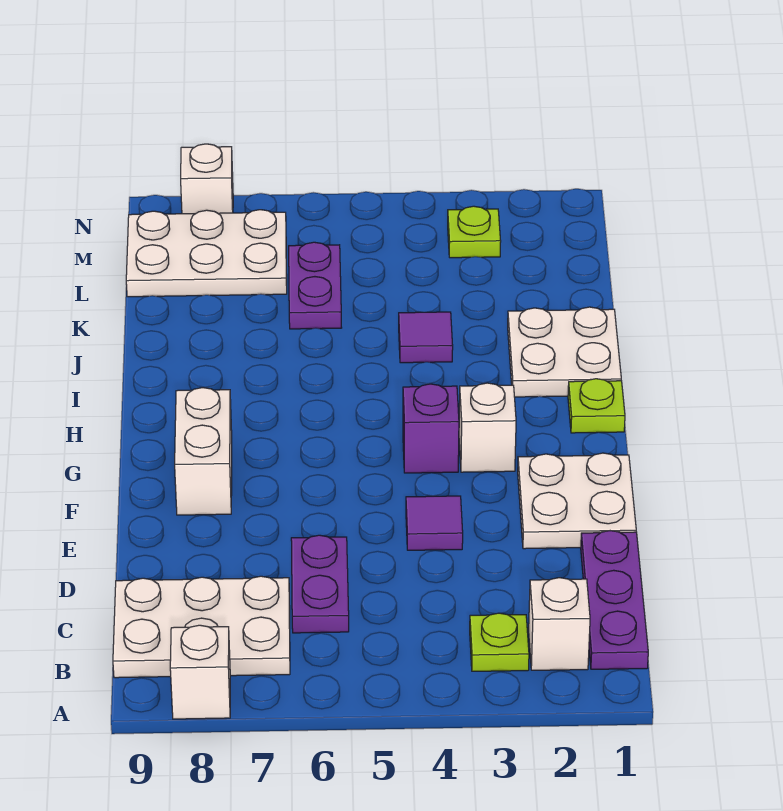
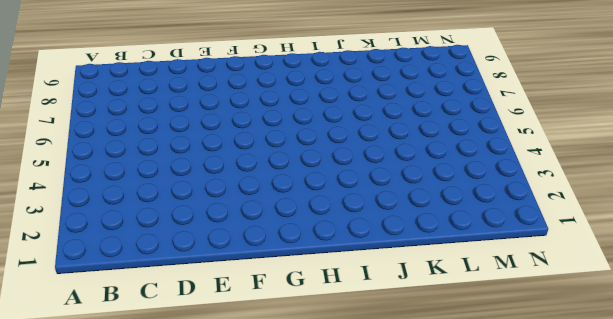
none -> white 1x1 brick [170,625,230,719]
none -> purple 1x3 plate [581,531,648,669]
none -> white 1x1 brick [529,578,590,670]

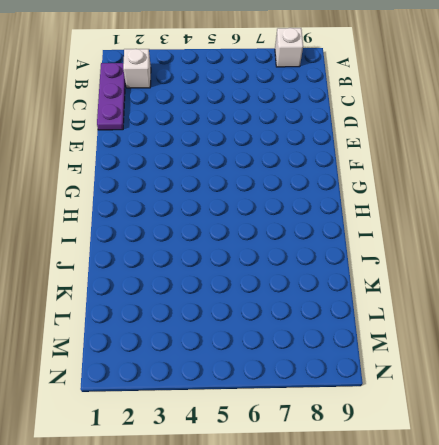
none -> lime 1x1 plate [470,613,529,671]
none -> white 2x3 plate [113,576,290,678]
none -> purple 1x2 plate [291,535,349,633]

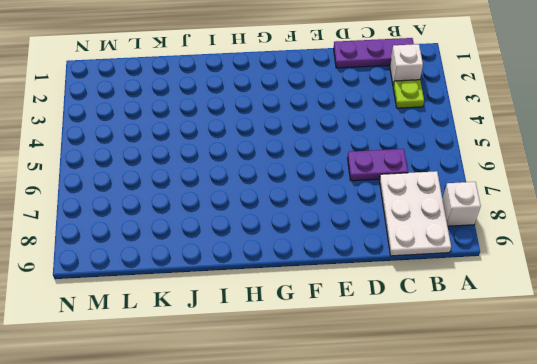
none -> white 2x2 plate [518,453,636,549]
none -> purple 1x1 tile [406,496,463,550]
none -> white 1x2 brick [175,388,232,515]

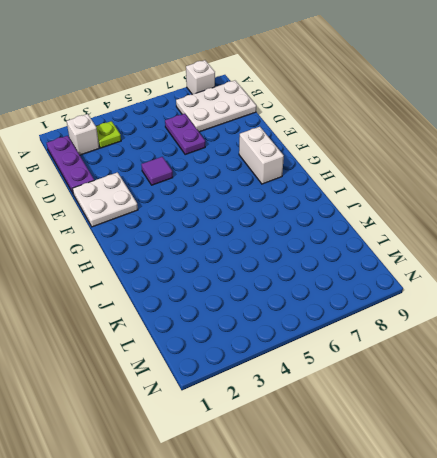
none -> white 1x1 brick [459,383,516,472]
none -> purple 1x1 brick [403,384,459,473]
none -> lime 1x1 plate [568,379,625,433]

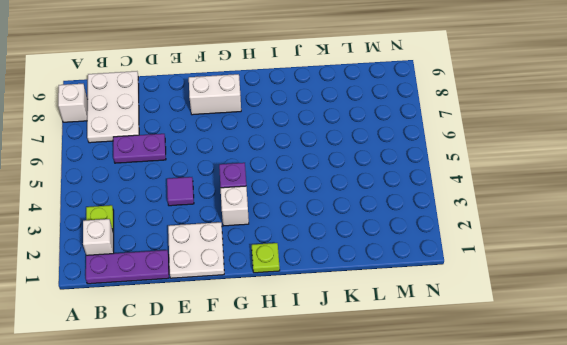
none -> white 2x2 plate [508,307,621,397]
none -> purple 1x1 tile [399,312,453,363]
none -> purple 1x2 plate [289,242,342,329]

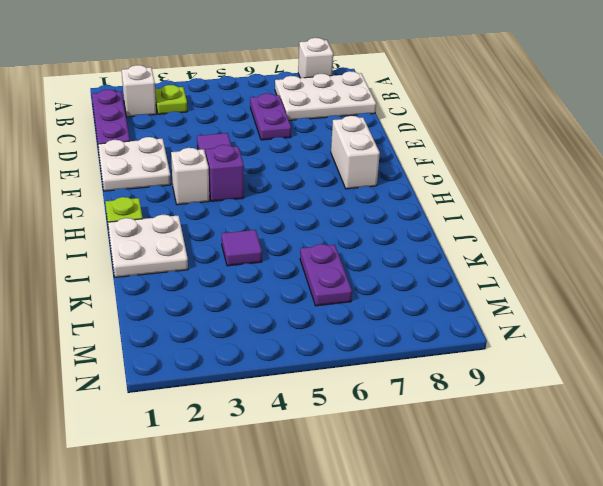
none -> white 2x3 plate [126,210,287,297]
none -> lime 1x1 plate [448,206,501,258]
none -> white 1x1 brick [181,144,233,214]

